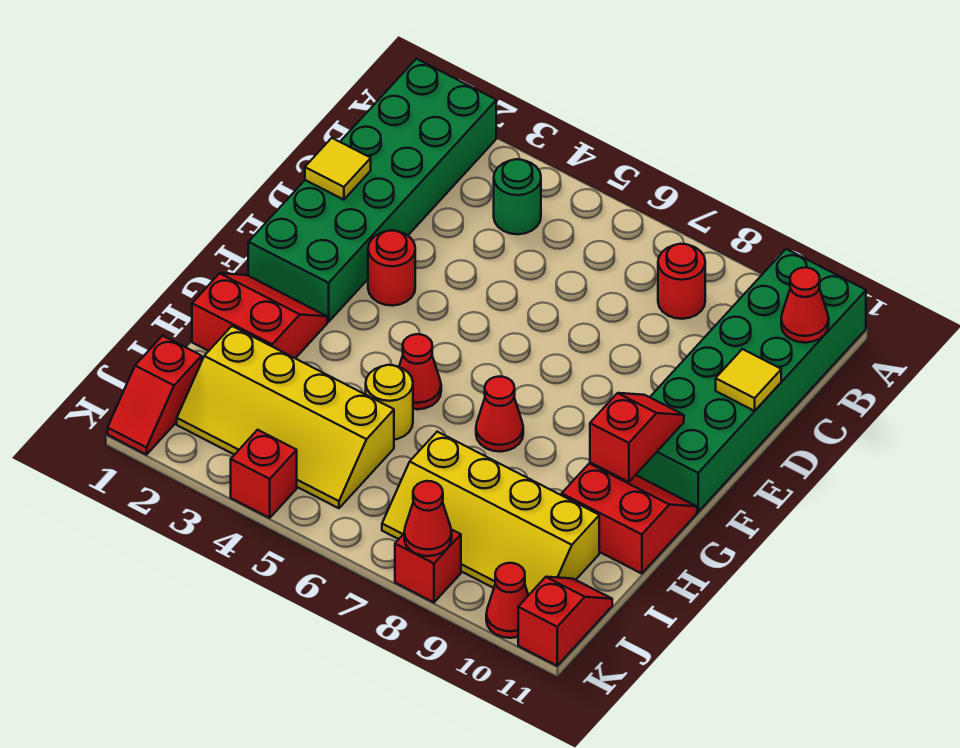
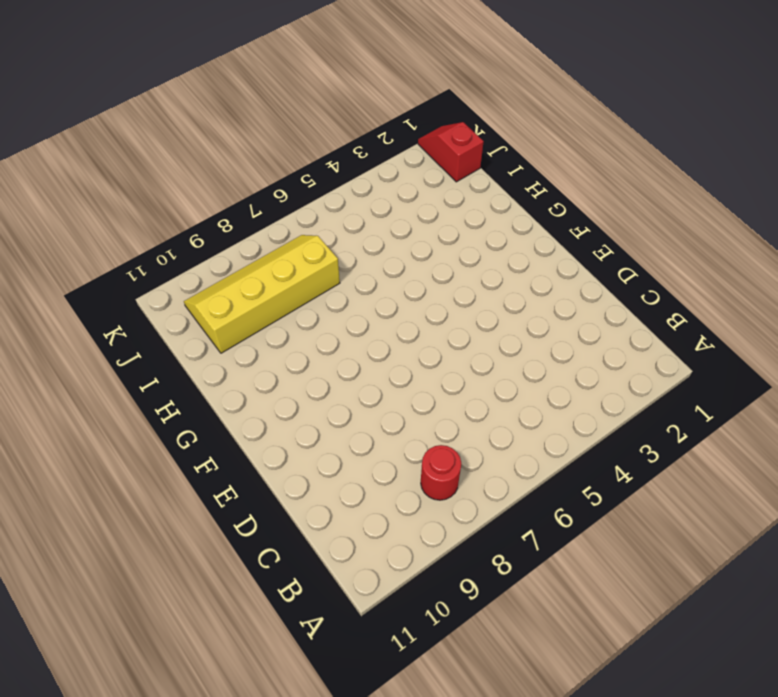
none -> green 2x6 brick [248,59,496,322]
none -> green 2x6 brick [636,249,866,512]
none -> green 1x1 round brick [494,159,541,234]

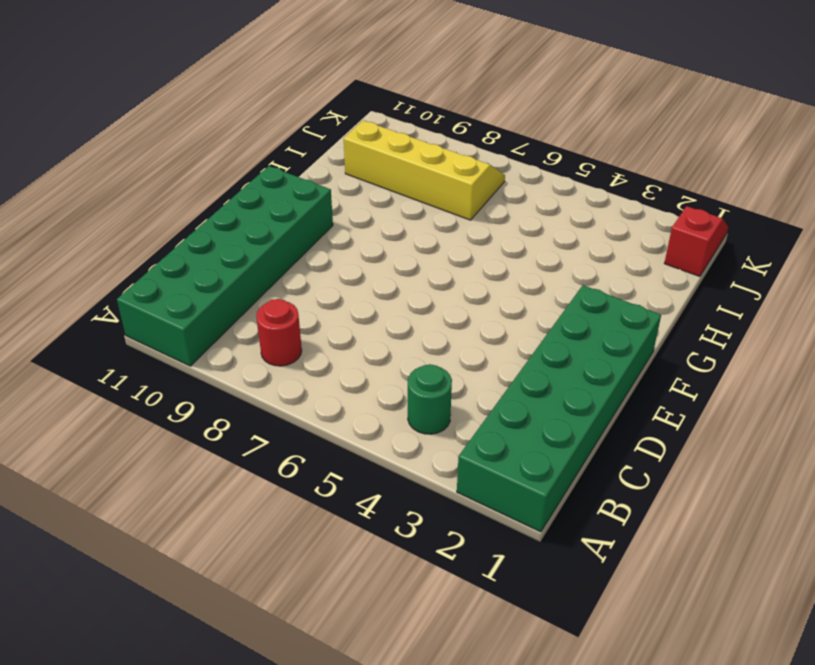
none -> red 1x1 round brick [368,231,415,306]
none -> red 2x2 slope [192,273,327,358]
none -> red 1x1 cone [399,334,441,409]

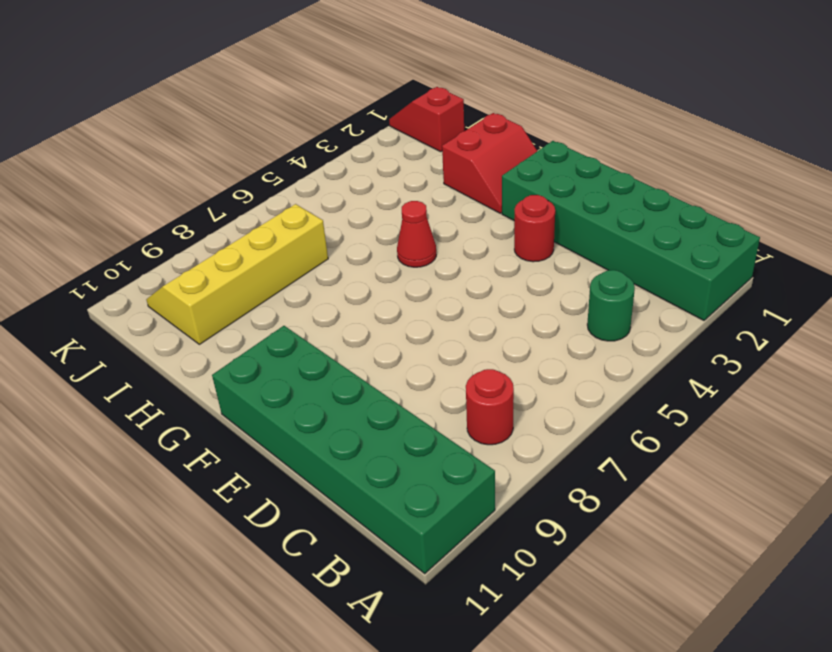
none -> red 1x1 cone [476,377,523,452]
none -> red 2x2 slope [562,463,697,574]
none -> yellow 1x1 round brick [366,365,413,439]

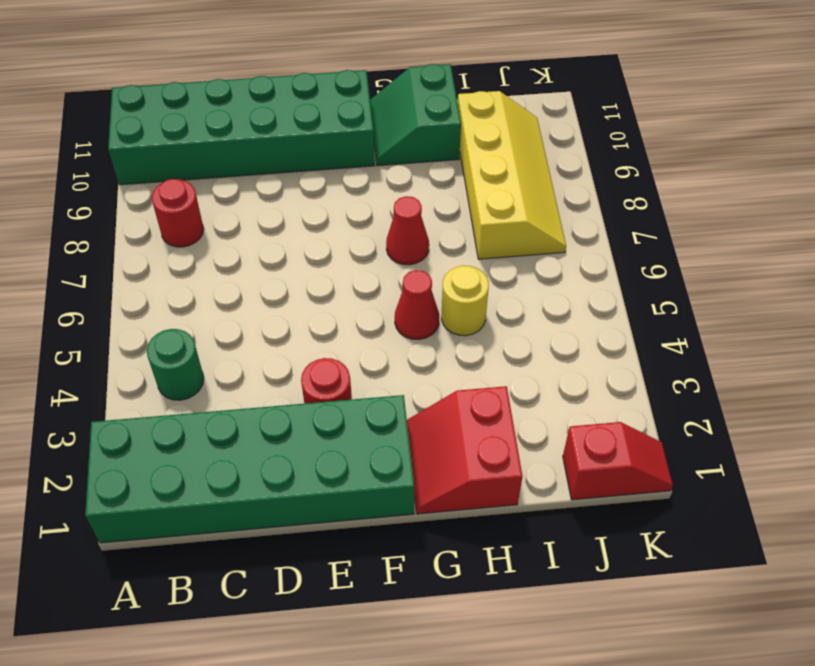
green 2x2 slope [370,64,461,166] -> red 2x2 slope [562,463,697,574]
none -> yellow 2x4 slope [177,326,394,508]
none -> red 1x2 slope [518,577,612,666]
none -> red 1x1 brick [231,430,297,518]

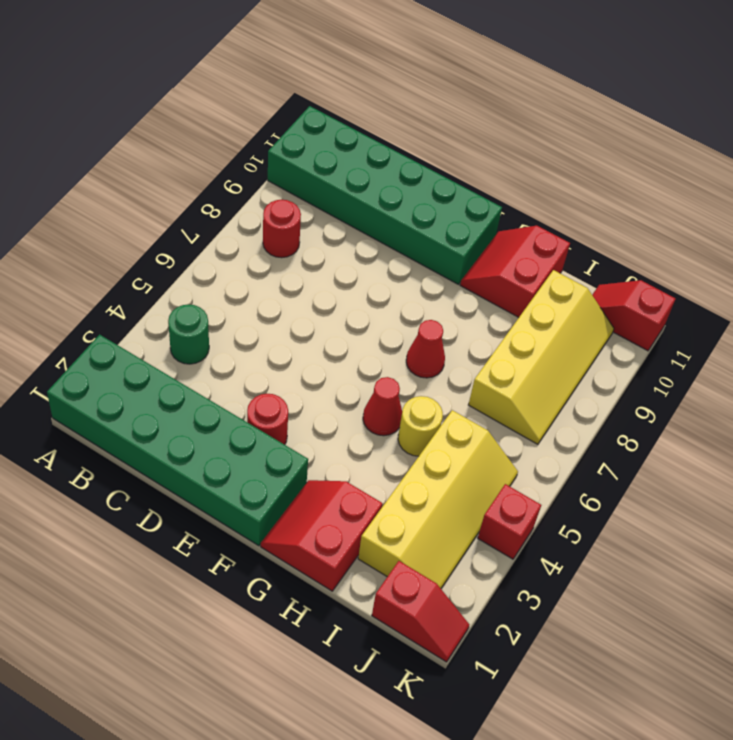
none -> red 1x1 brick [395,530,461,602]
none -> red 1x1 cone [486,563,528,638]
none -> red 1x1 cone [781,268,829,343]

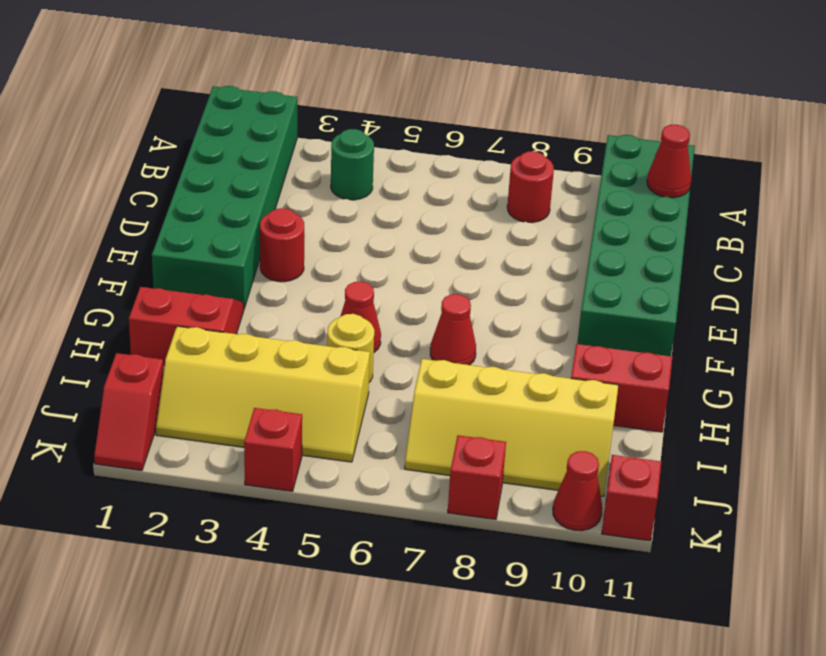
none -> yellow 1x1 tile [305,138,371,200]
none -> yellow 1x1 tile [716,349,781,411]
none -> red 1x2 slope [590,393,684,482]

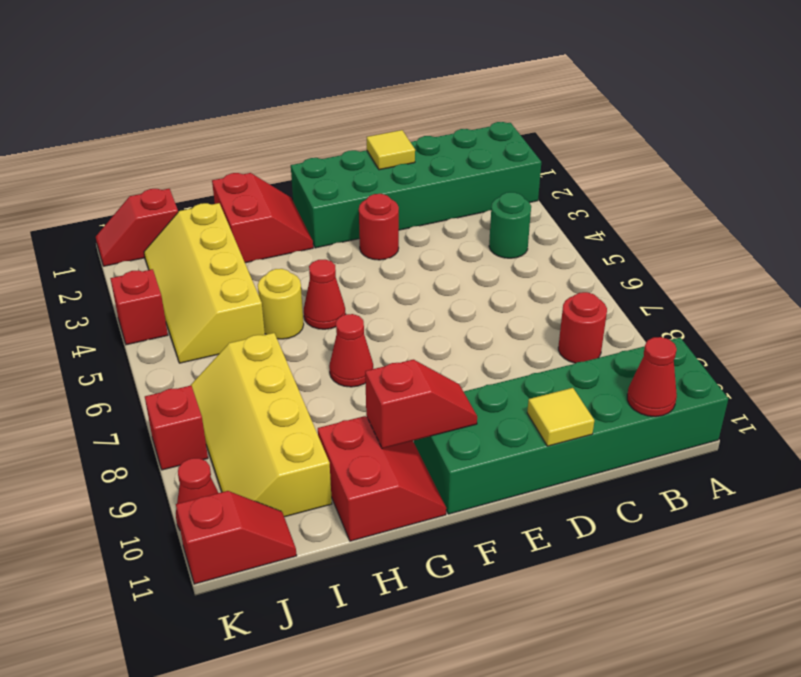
none -> red 1x1 cone [404,481,452,556]

